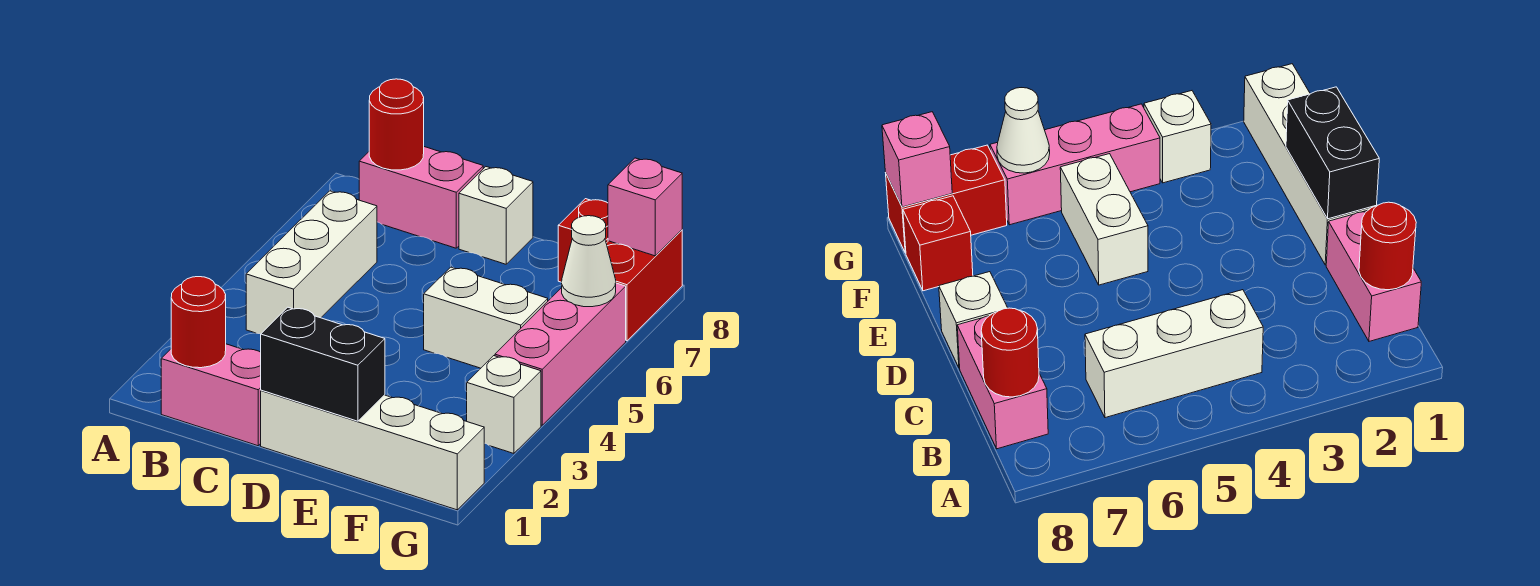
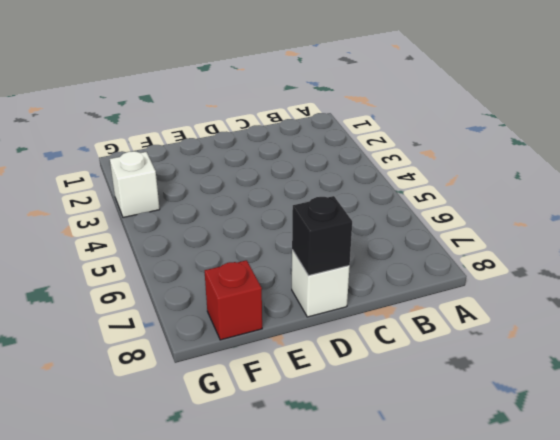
black 1x1 brick [292,196,352,276] -> none
none -> pink 1x2 brick [161,344,261,446]
none -> white 1x3 brick [246,191,377,334]
none -> pink 1x2 brick [359,147,483,248]

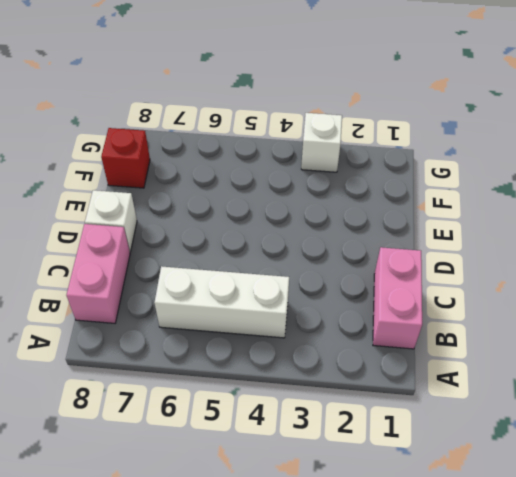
none -> white 1x4 brick [261,390,484,510]
none -> white 1x2 brick [424,267,548,368]
none -> pink 1x3 brick [495,283,626,425]

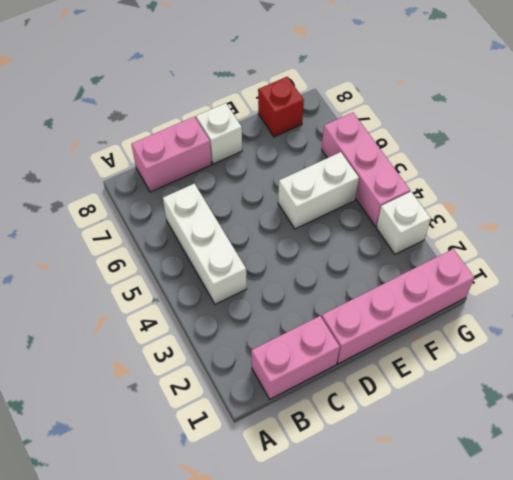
pink 1x4 brick [322,249,474,364] -> white 1x4 brick [261,390,484,510]
none -> red 1x2 brick [606,230,682,341]
none -> red 1x1 round brick [171,277,226,368]
none -> red 1x1 round brick [369,79,424,170]

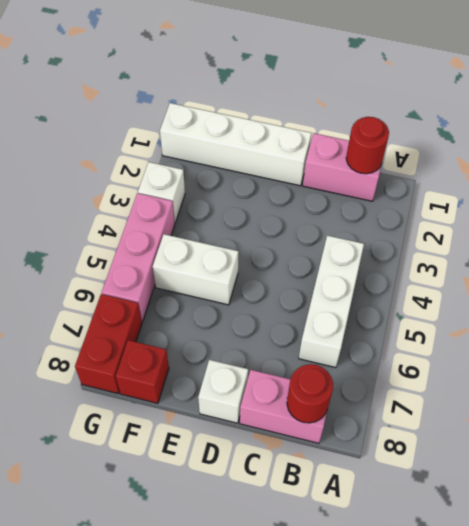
none -> black 1x2 brick [261,307,385,421]
none -> white 1x1 cone [562,216,616,307]
none -> pink 1x1 brick [608,158,682,256]

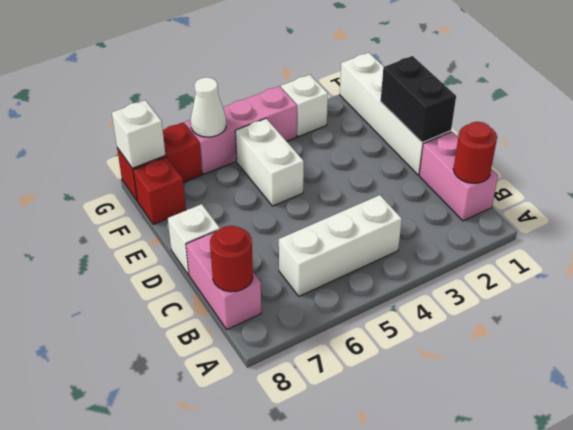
white 1x1 brick [112,100,166,168] -> pink 1x1 brick [608,158,682,256]

